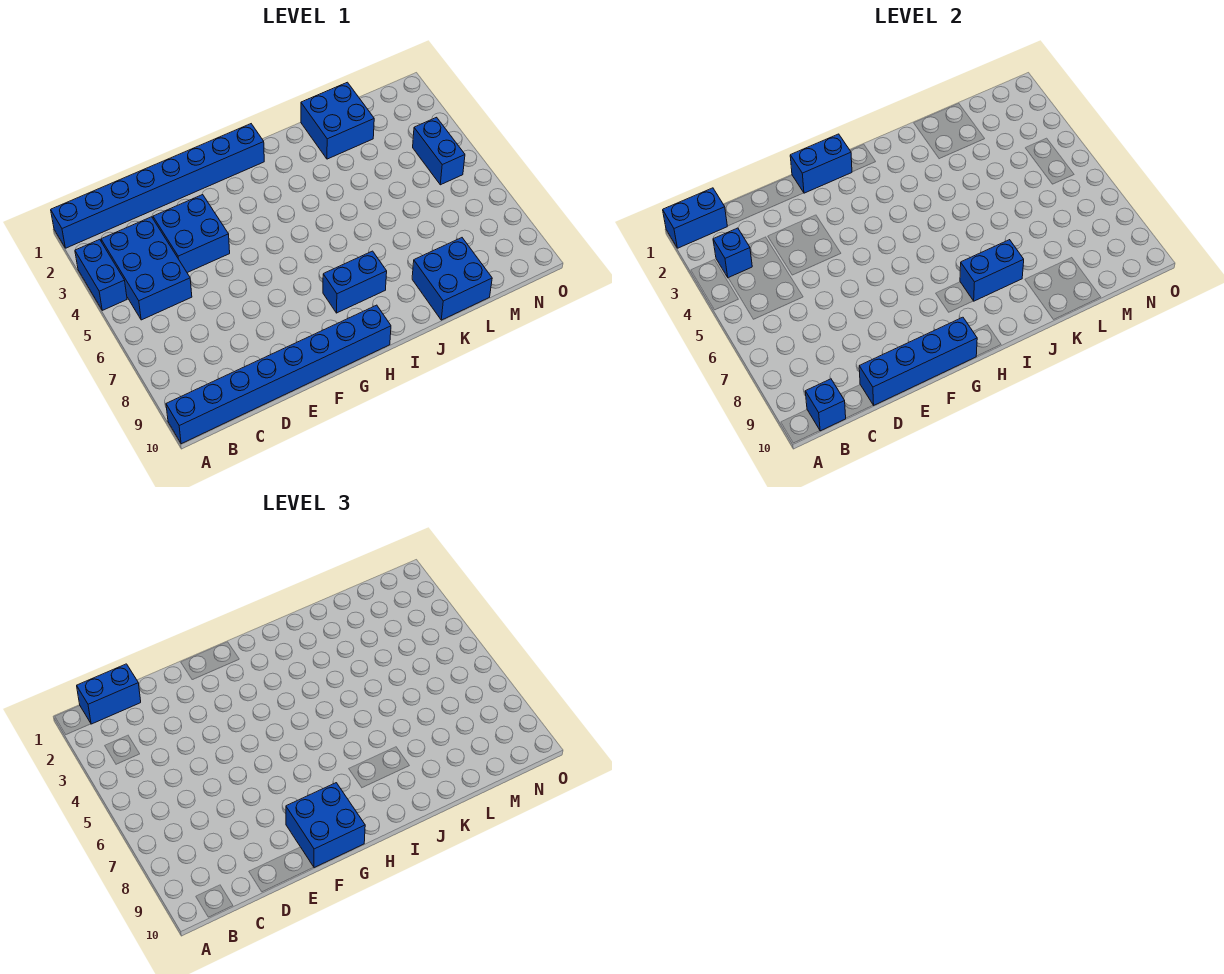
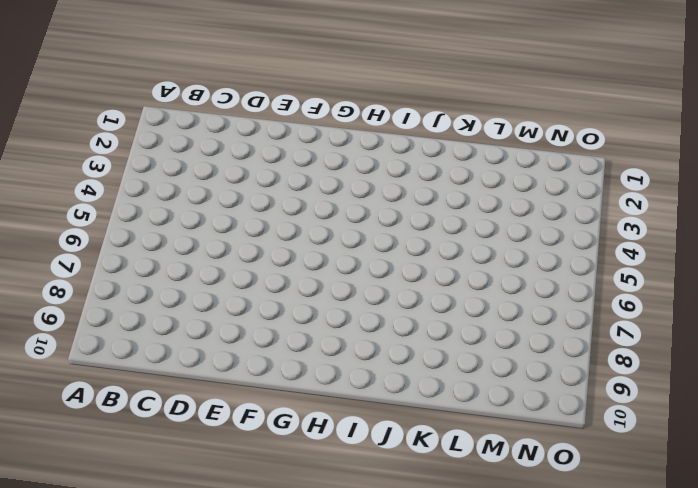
none -> blue 1x8 brick [51,124,264,248]
none -> blue 1x2 brick [75,240,127,310]
none -> blue 1x8 brick [166,305,391,444]

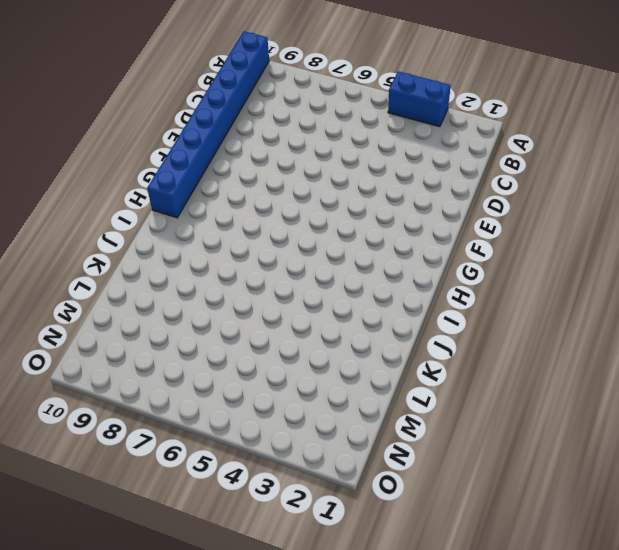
none -> blue 1x8 brick [51,124,264,248]
none -> blue 2x3 brick [101,217,192,320]
none -> blue 2x2 brick [153,195,230,273]

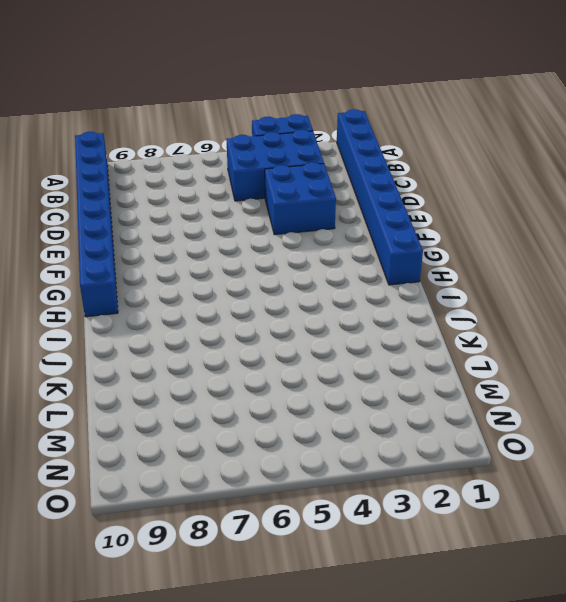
none -> blue 1x2 brick [323,251,387,313]
none -> blue 2x2 brick [301,82,374,159]
none -> blue 2x2 brick [412,238,492,320]

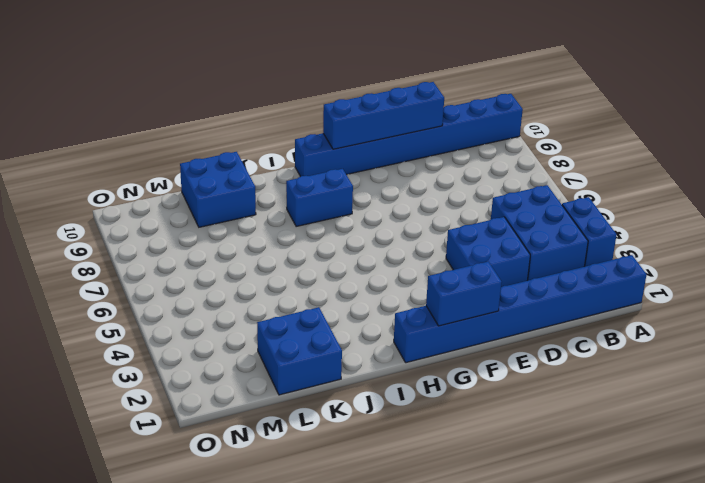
none -> blue 1x2 brick [413,117,465,185]
none -> blue 1x2 brick [663,188,727,248]
none -> blue 1x1 brick [713,228,752,278]

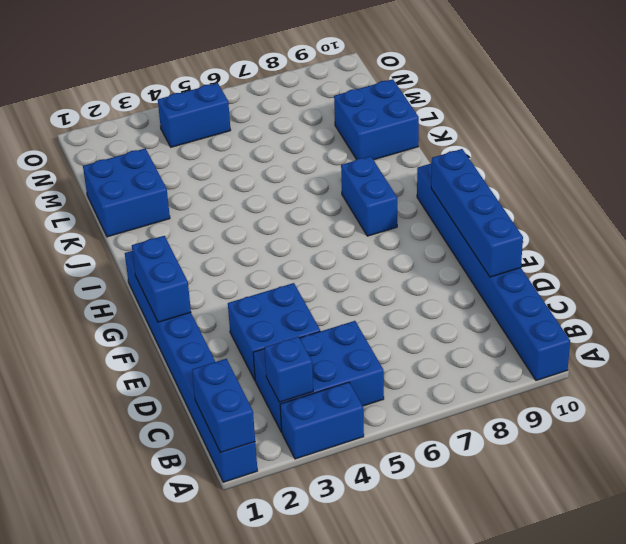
none -> blue 1x1 brick [805,379,846,431]
none -> blue 1x2 brick [960,240,1024,301]
none -> blue 1x2 brick [77,664,141,724]

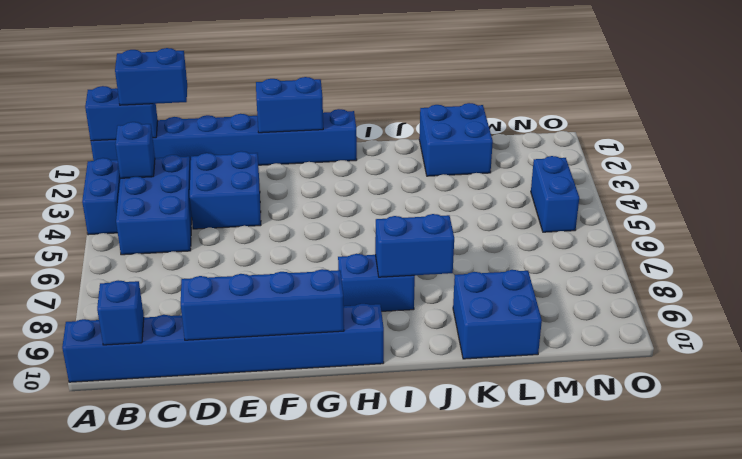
none -> blue 2x2 brick [286,783,365,868]

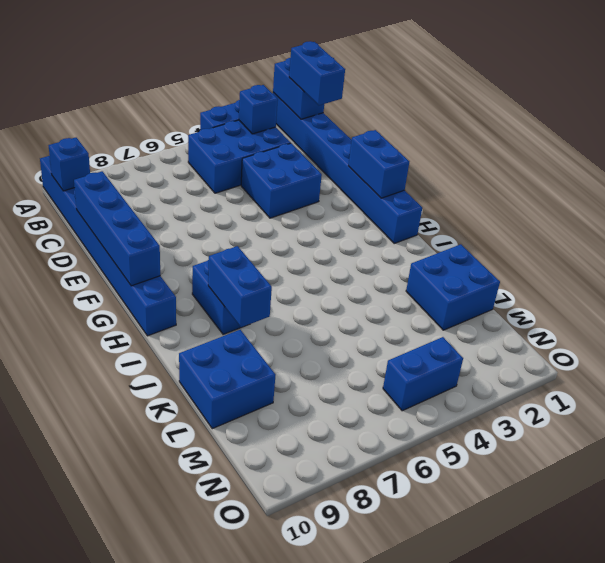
none -> blue 2x2 brick [286,783,365,868]

